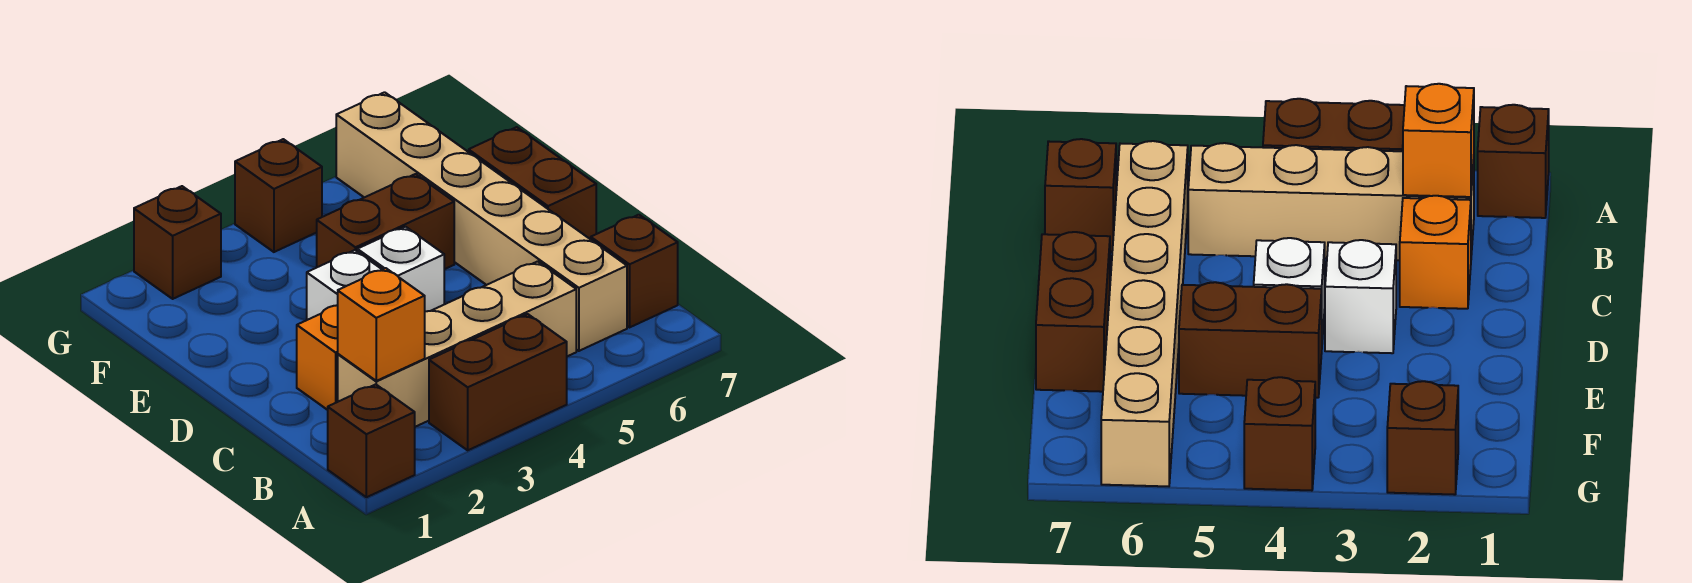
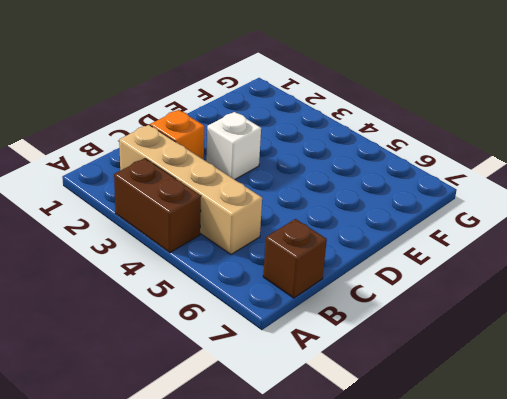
none -> brown 1x1 brick [328,384,415,497]
none -> tan 1x6 brick [336,92,627,351]
none -> white 1x1 brick [357,227,444,311]

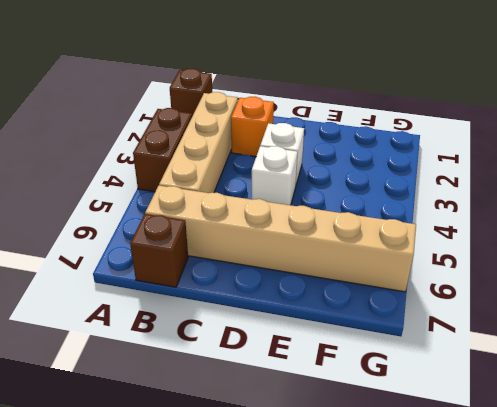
none -> brown 1x2 brick [469,127,596,239]
none -> brown 1x2 brick [317,174,454,269]
none -> brown 1x1 brick [134,186,221,299]

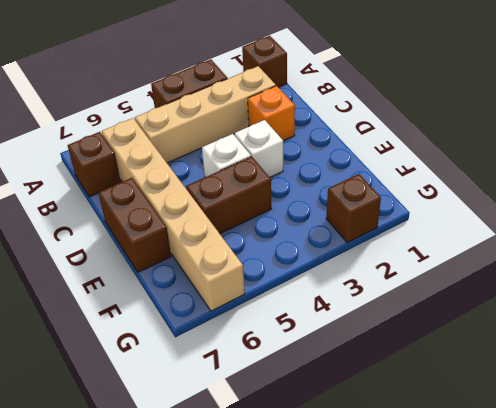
none -> brown 1x1 brick [235,139,322,252]
none -> orange 1x1 brick [338,268,425,381]

